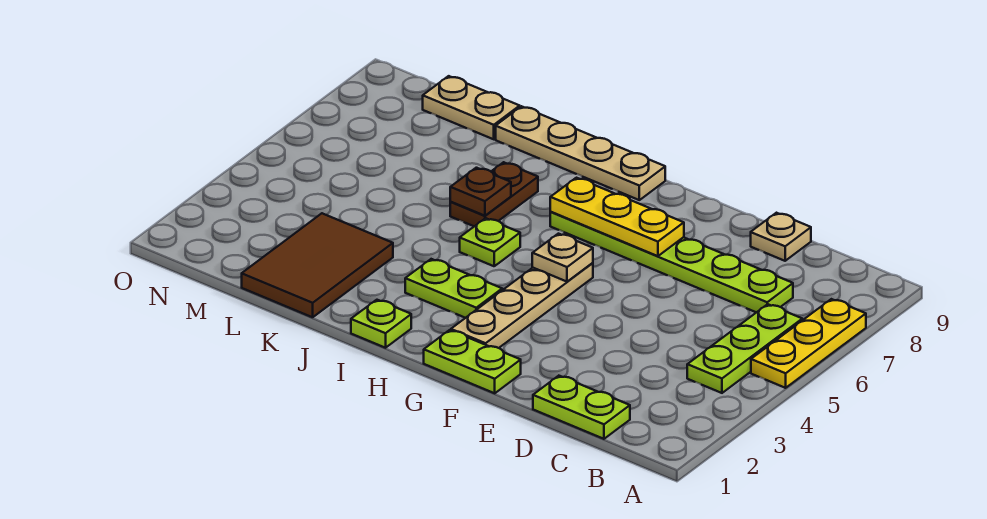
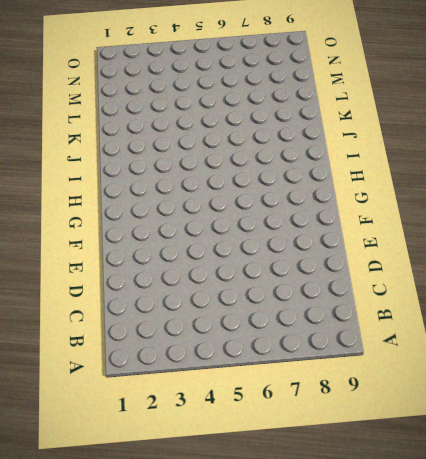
none -> yellow 1x3 plate [751,299,866,388]
none -> lime 1x3 plate [687,304,802,393]
none -> lime 1x2 plate [533,376,630,439]

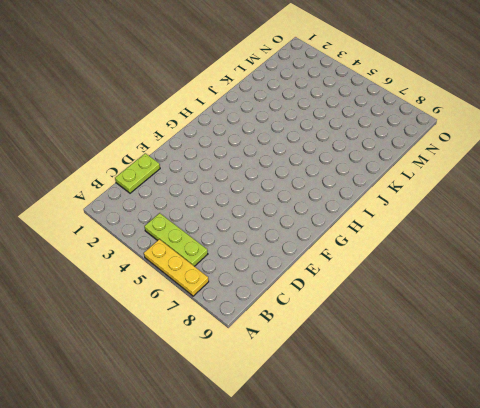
none -> lime 1x6 plate [550,212,793,312]
none -> tan 1x1 plate [751,213,811,261]
none -> lime 1x2 plate [424,330,521,393]

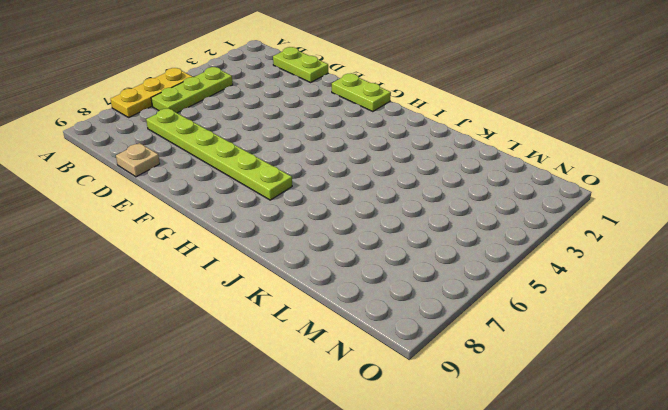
none -> tan 1x4 plate [451,263,593,348]
none -> lime 1x2 plate [405,259,502,318]
none -> tan 1x4 plate [496,106,665,200]

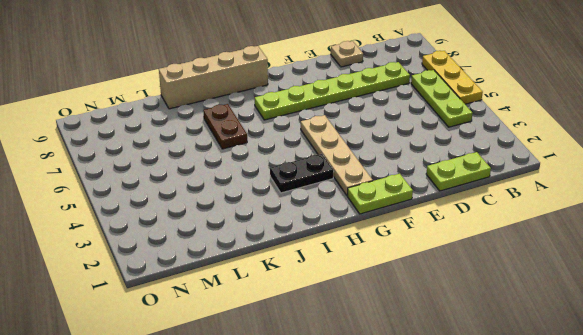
black 1x2 plate [270,154,334,193] -> lime 1x2 plate [405,259,502,318]
tan 1x4 brick [159,46,268,109] -> tan 1x4 plate [496,106,665,200]
none -> lime 1x1 plate [351,300,411,348]
none -> lime 1x1 plate [460,218,520,266]
none -> brown 2x3 tile [242,213,393,317]

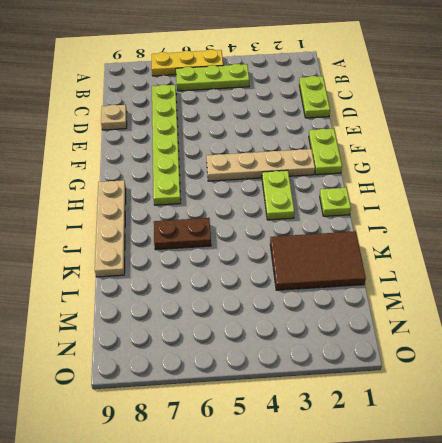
none -> lime 1x1 plate [460,218,520,266]
none -> tan 1x2 plate [423,76,520,139]
none -> yellow 1x3 plate [550,178,684,256]

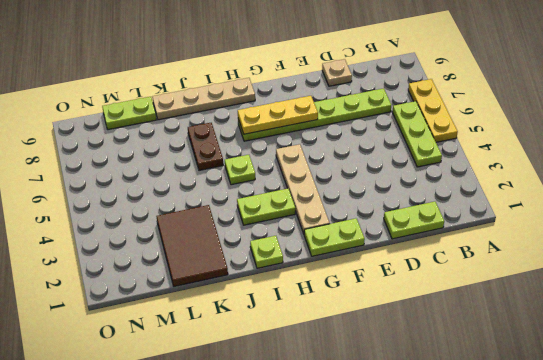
lime 1x2 plate [102,97,156,130] -> tan 1x2 plate [423,76,520,139]
none -> tan 1x1 plate [532,234,593,282]
none -> brown 1x1 plate [450,168,511,216]

